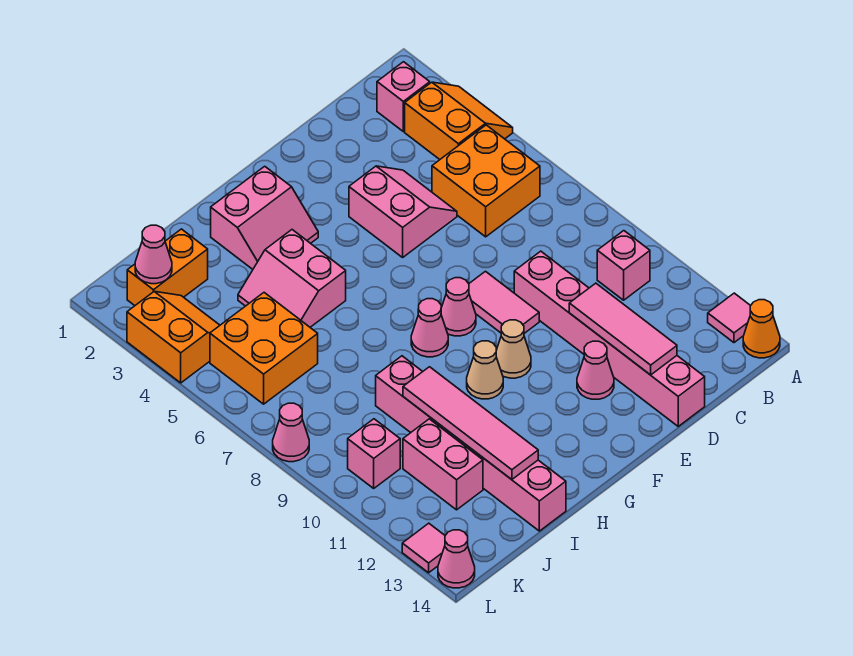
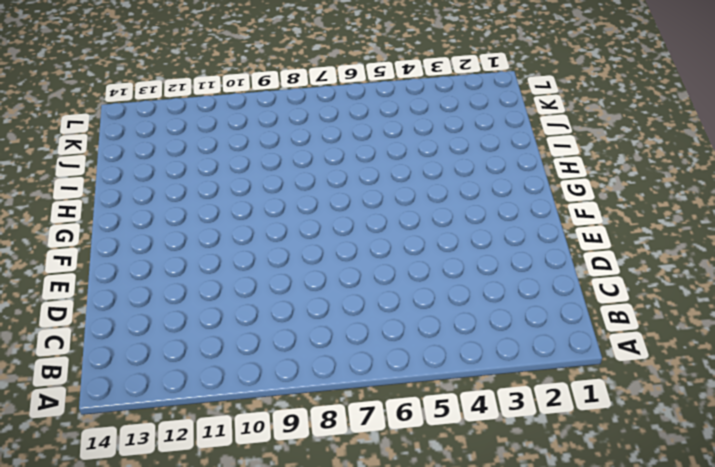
none -> orange 2x2 slope [405,82,513,159]
none -> pink 1x1 tile [708,293,751,343]
none -> orange 1x1 cone [743,300,780,358]

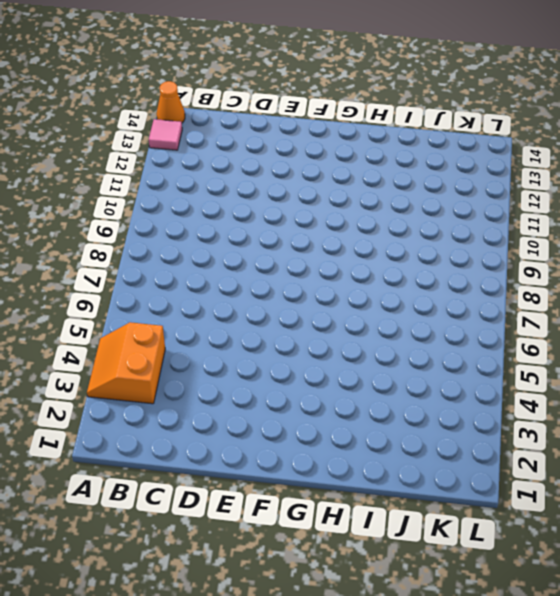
none -> pink 1x1 brick [377,62,430,131]
none -> orange 2x2 brick [432,125,540,237]
none -> pink 1x1 brick [597,231,650,300]

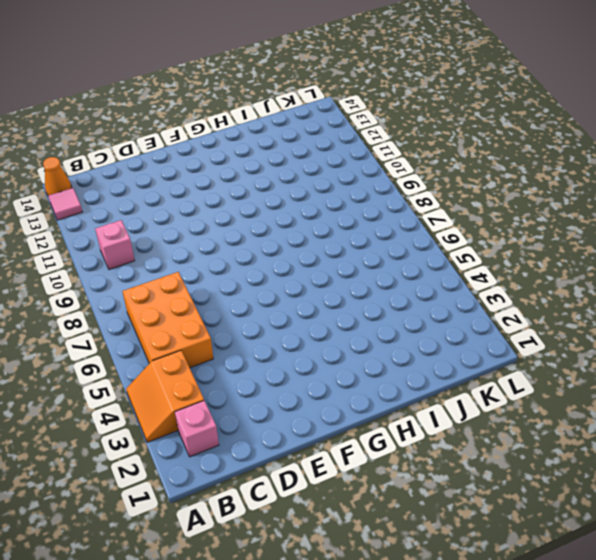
orange 2x3 brick [122,272,213,368] -> orange 2x2 brick [432,125,540,237]
none -> pink 2x2 slope [349,166,457,257]
none -> pink 1x6 brick [514,251,705,426]
none -> pink 1x2 tile [469,271,539,333]

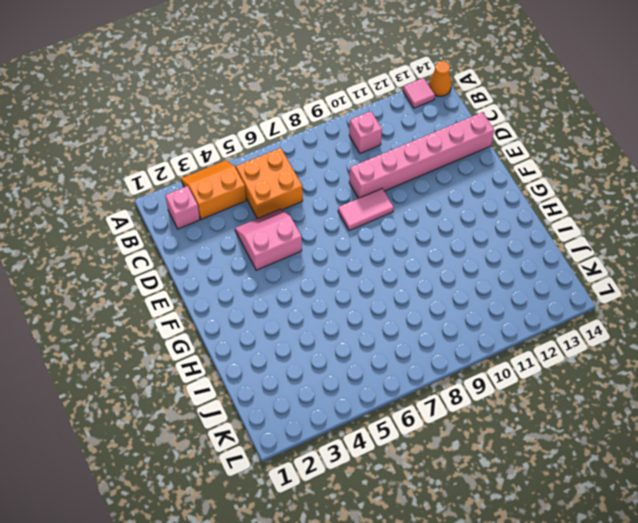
none -> pink 1x1 cone [577,341,614,399]
none -> pink 1x1 cone [441,278,476,336]
none -> tan 1x1 cone [496,320,531,378]

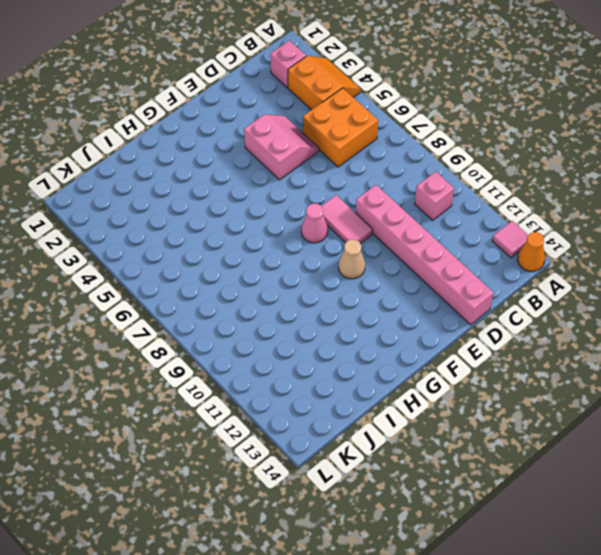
none -> pink 1x1 cone [577,341,614,399]
none -> pink 2x2 slope [211,166,318,269]
none -> pink 1x1 cone [411,299,448,357]

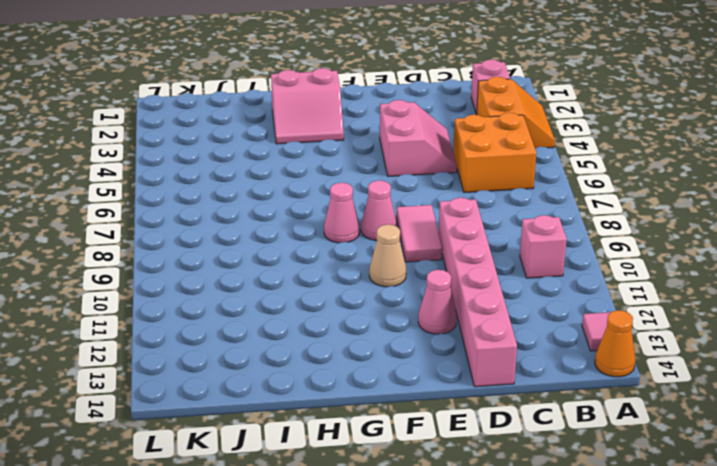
none -> tan 1x1 cone [467,341,503,399]
none -> pink 2x2 slope [238,230,346,327]
none -> pink 1x6 brick [376,356,566,531]

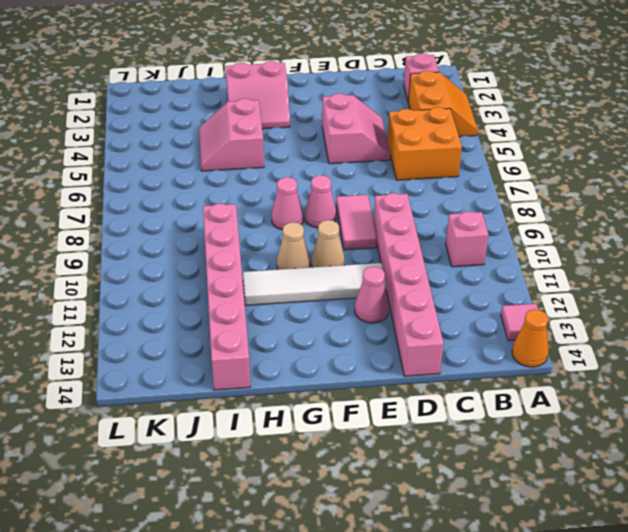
white 1x4 tile [243,263,387,305] -> none
none -> orange 1x2 brick [127,229,208,306]
none -> orange 2x2 brick [210,293,318,404]
none -> pink 1x2 brick [403,419,483,510]

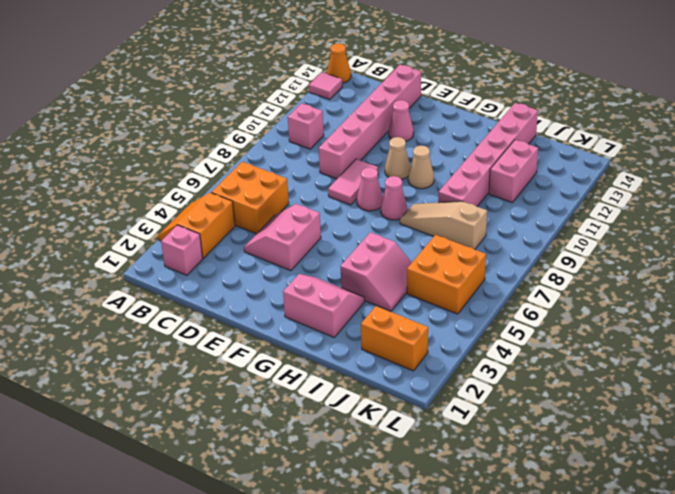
tan 1x3 slope [400,201,487,250] -> none
none -> orange 2x2 slope [127,291,220,383]
none -> pink 1x1 brick [348,419,400,488]
none -> pink 1x1 cone [273,403,309,462]

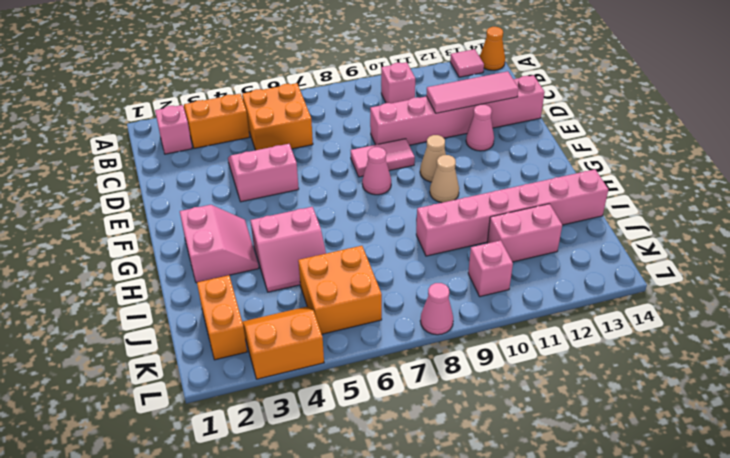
none -> pink 1x1 cone [411,299,448,357]
none -> pink 1x1 tile [402,523,445,573]
none -> pink 1x1 cone [438,530,475,588]

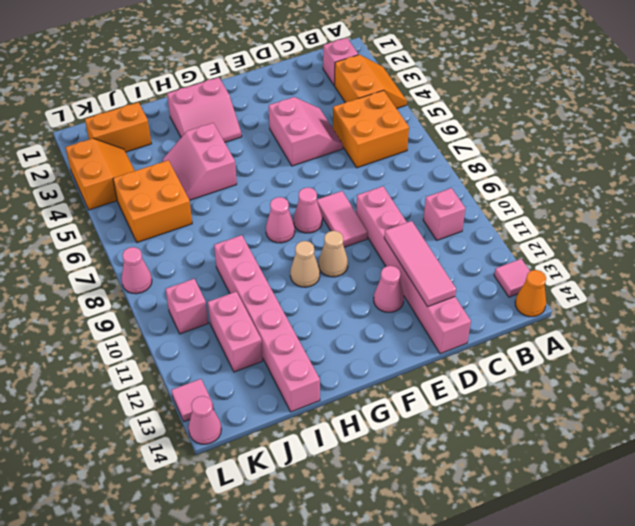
none -> pink 1x4 tile [403,367,538,480]
none -> pink 1x1 cone [135,225,172,284]

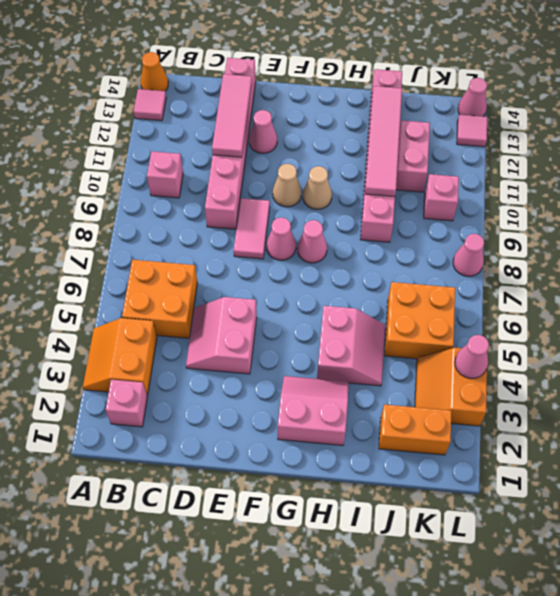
pink 1x1 cone [455,335,489,378] -> pink 1x1 cone moved to [135,225,172,284]

